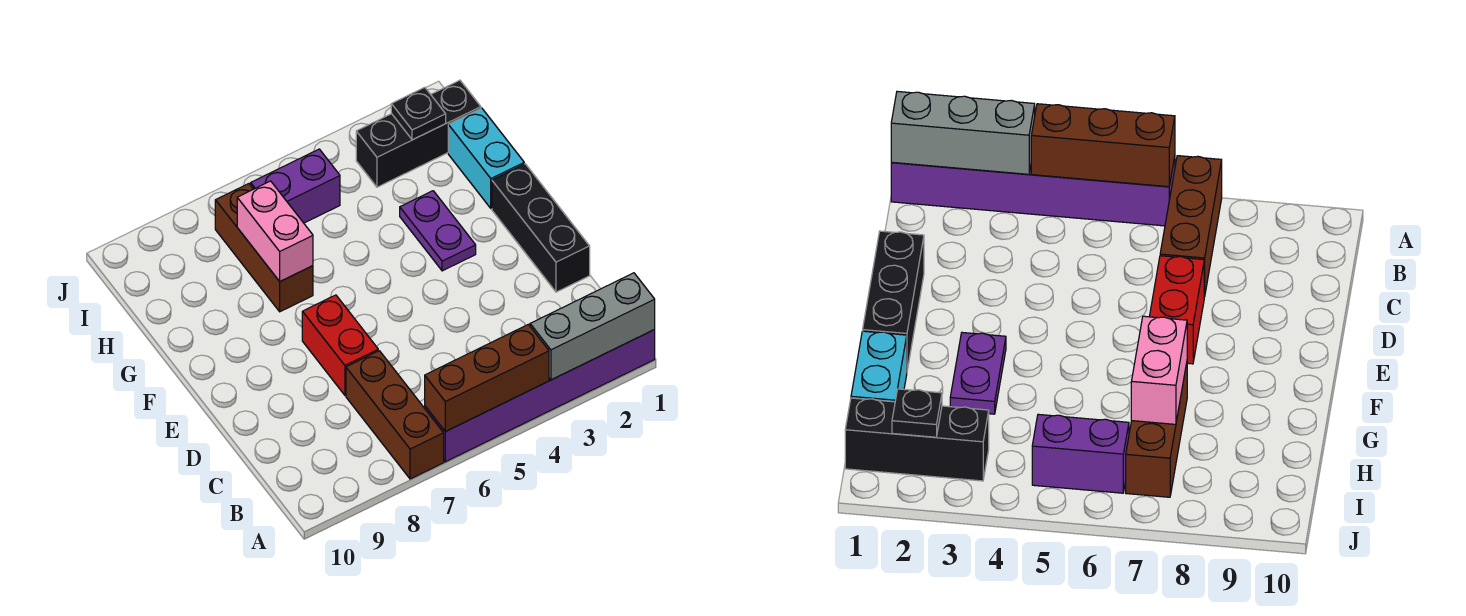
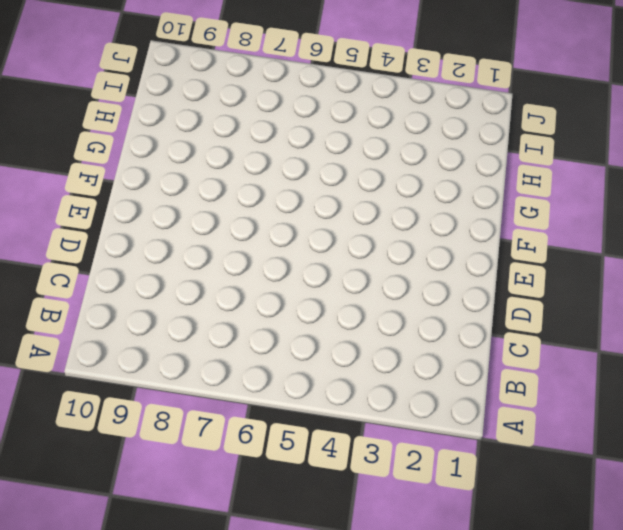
none -> purple 1x6 brick [425,330,655,462]
none -> brown 1x3 brick [346,351,444,479]
none -> black 1x3 brick [492,164,590,292]

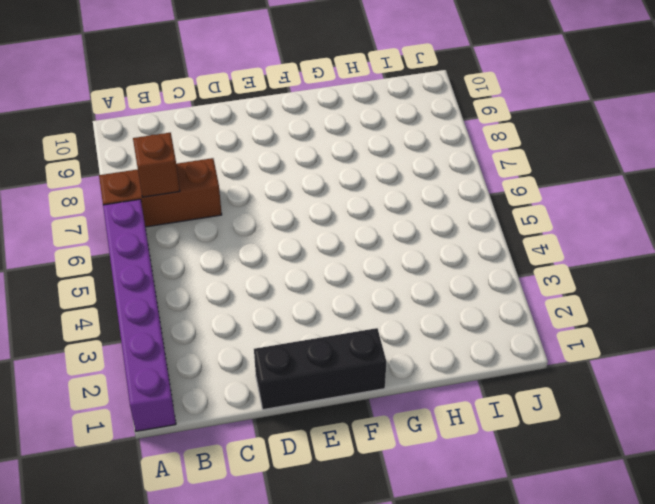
brown 1x1 brick [133,133,180,197] -> none
none -> red 1x2 brick [302,295,378,395]
none -> purple 1x2 plate [400,191,476,271]
none -> cyan 1x2 brick [448,108,524,208]

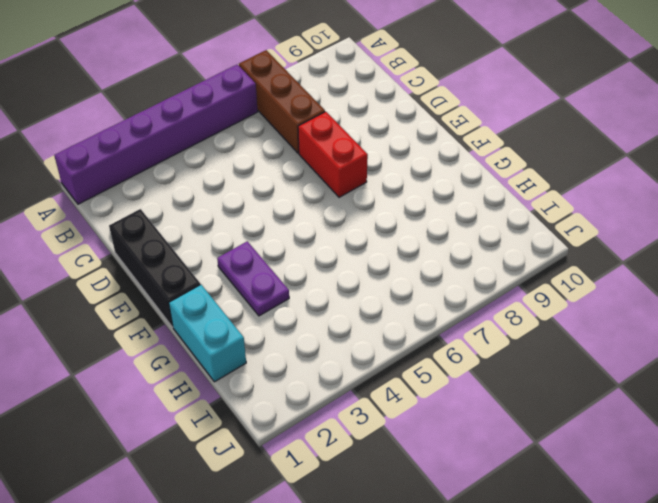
none -> brown 1x3 brick [215,184,313,312]
none -> black 1x3 brick [356,80,481,187]
none -> purple 1x2 brick [251,149,340,223]

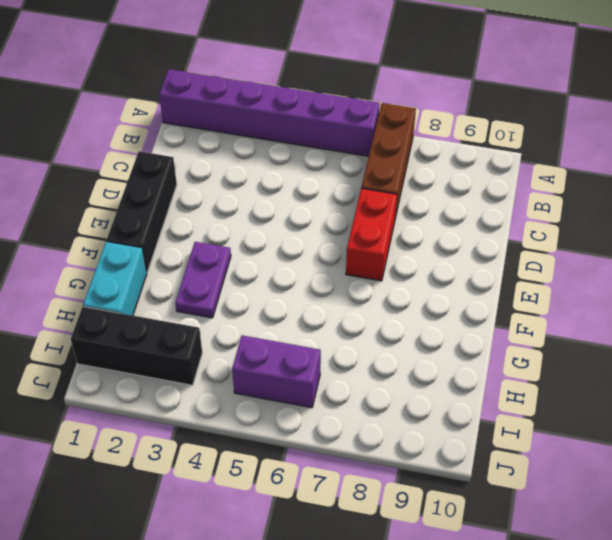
none -> brown 1x3 brick [215,184,313,312]
none -> grey 1x3 brick [530,273,655,380]
none -> brown 1x3 brick [425,324,549,432]

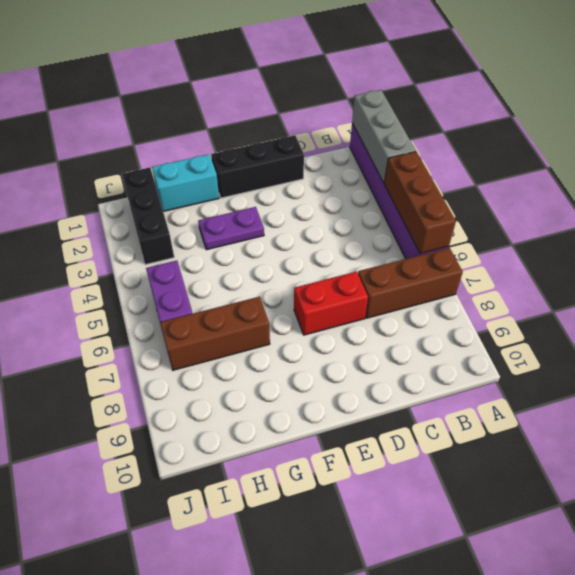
none -> pink 1x2 brick [237,181,313,281]
none -> black 1x1 plate [391,87,446,140]

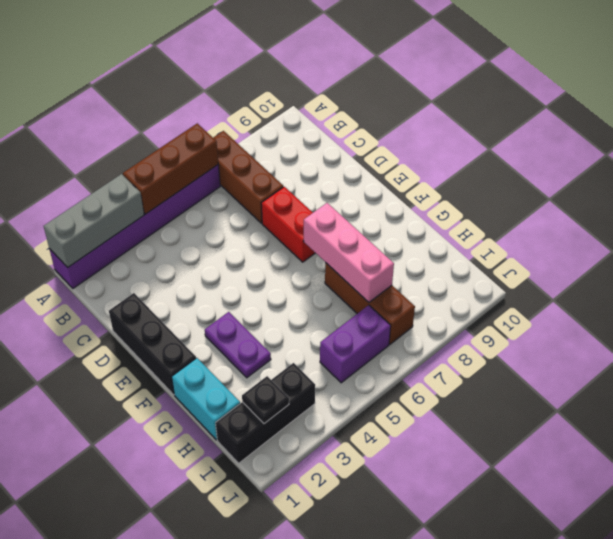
pink 1x3 brick [304,203,394,302] -> pink 1x2 brick [237,181,313,281]

